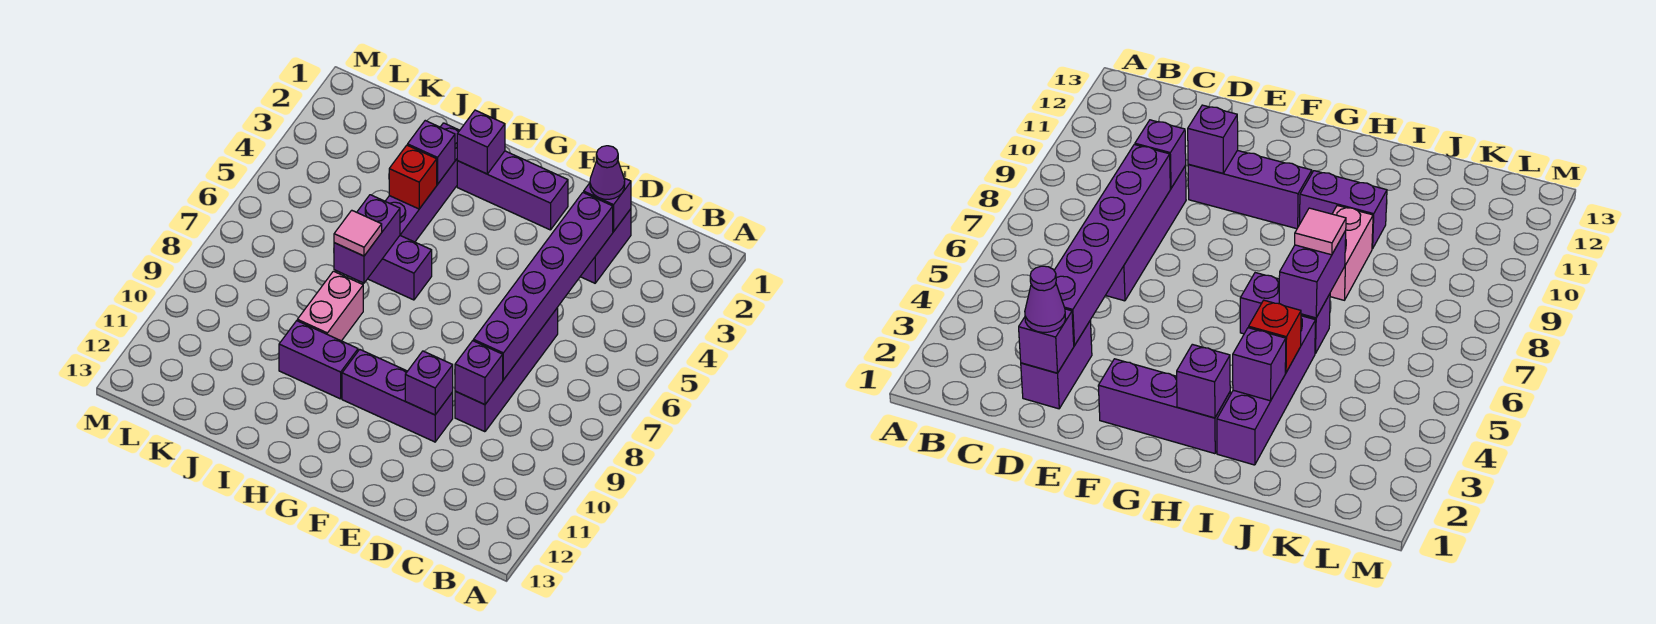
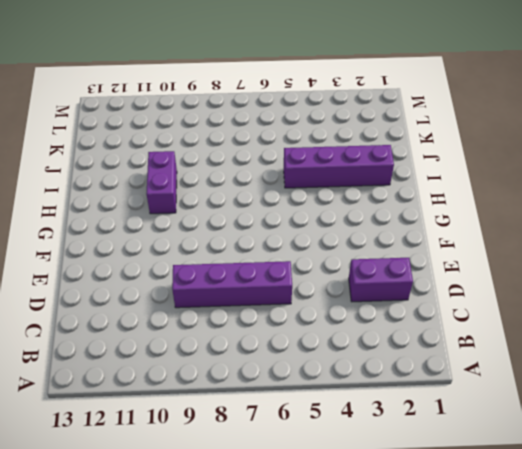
none -> purple 1x3 brick [342,350,453,442]
none -> purple 1x3 brick [457,151,568,230]
none -> purple 1x2 brick [368,236,432,300]

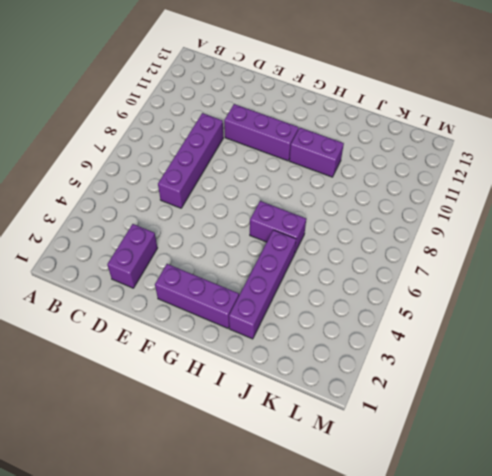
none -> pink 1x2 brick [297,271,363,341]
none -> purple 1x1 brick [584,178,631,231]
none -> purple 1x6 brick [473,192,613,380]

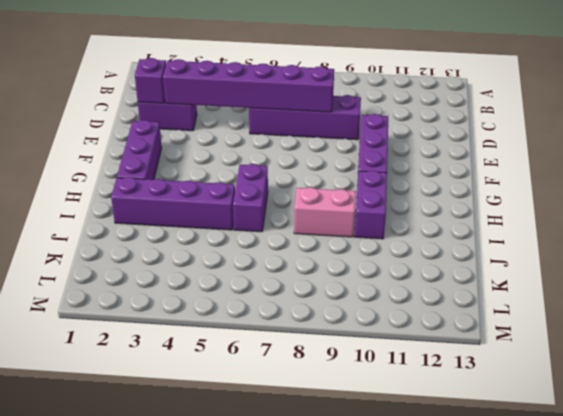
none -> purple 1x1 brick [455,341,503,405]
none -> purple 1x1 brick [405,351,453,415]
none -> purple 1x1 brick [457,110,505,174]

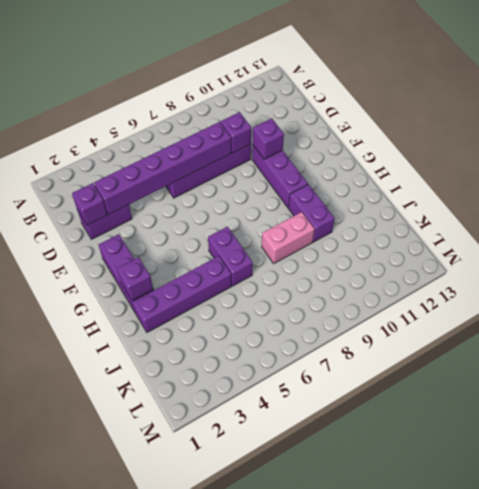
none -> purple 1x1 brick [408,121,455,184]
none -> red 1x1 brick [389,145,437,209]
none -> purple 1x2 brick [334,195,400,283]

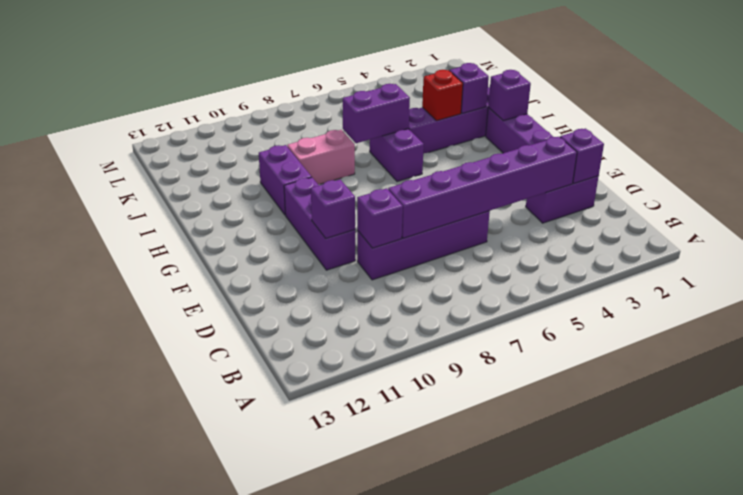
none -> purple 1x1 cone [590,146,625,199]
none -> pink 1x1 tile [334,210,382,256]

